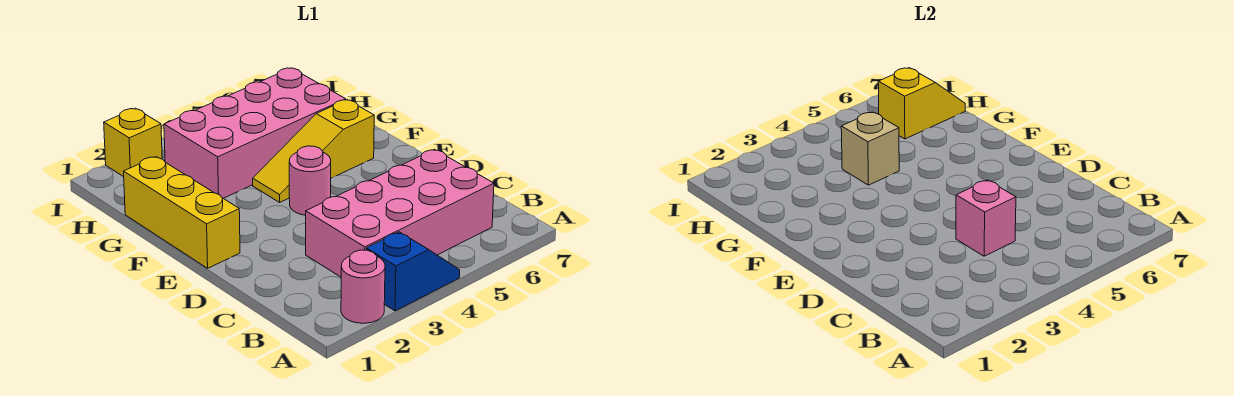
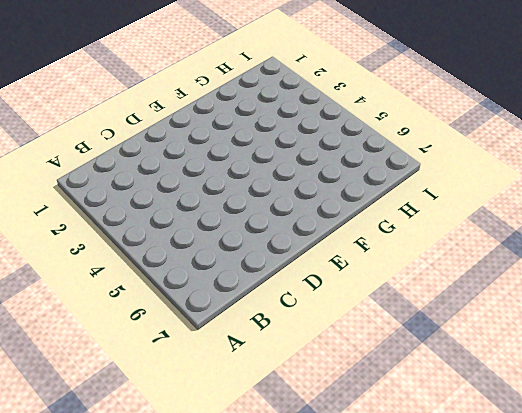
none -> pink 1x1 round brick [341,250,385,323]
none -> blue 1x2 slope [366,232,460,311]

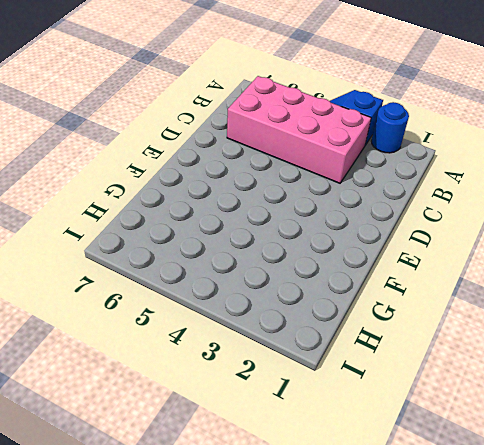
blue 1x1 round brick [371,102,409,153] -> pink 1x1 round brick [341,250,385,323]
none -> yellow 1x3 brick [124,157,240,268]
none -> pink 1x1 round brick [289,146,331,215]

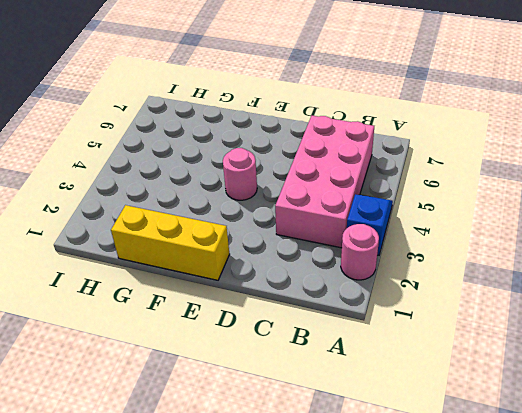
none -> yellow 1x3 slope [253,100,374,202]
none -> pink 2x4 brick [164,68,346,198]

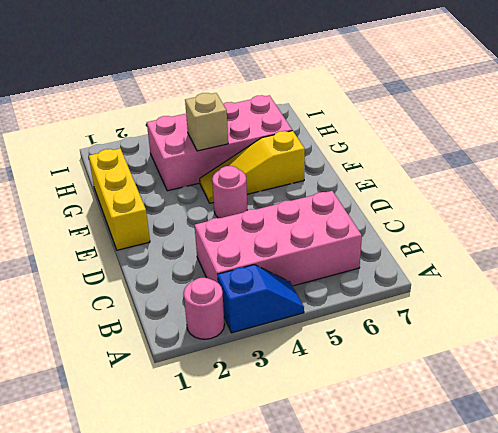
none -> yellow 1x1 brick [104,108,162,177]
none -> pink 1x1 brick [956,180,1016,256]

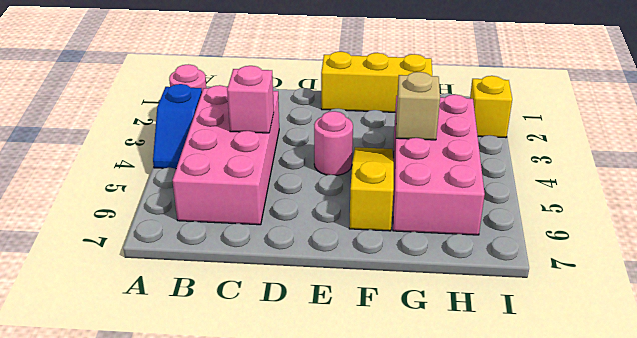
none -> yellow 1x2 slope [878,68,965,139]

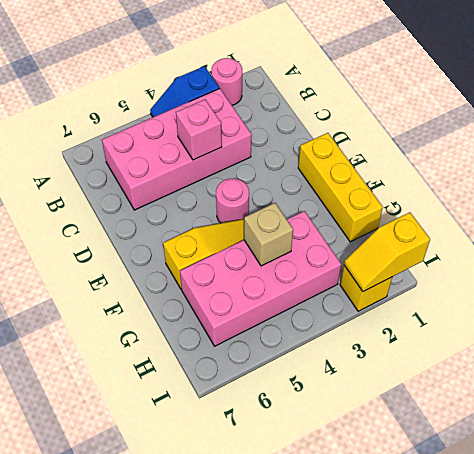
yellow 1x2 slope [344,212,430,291] -> yellow 1x2 slope moved to [878,68,965,139]

